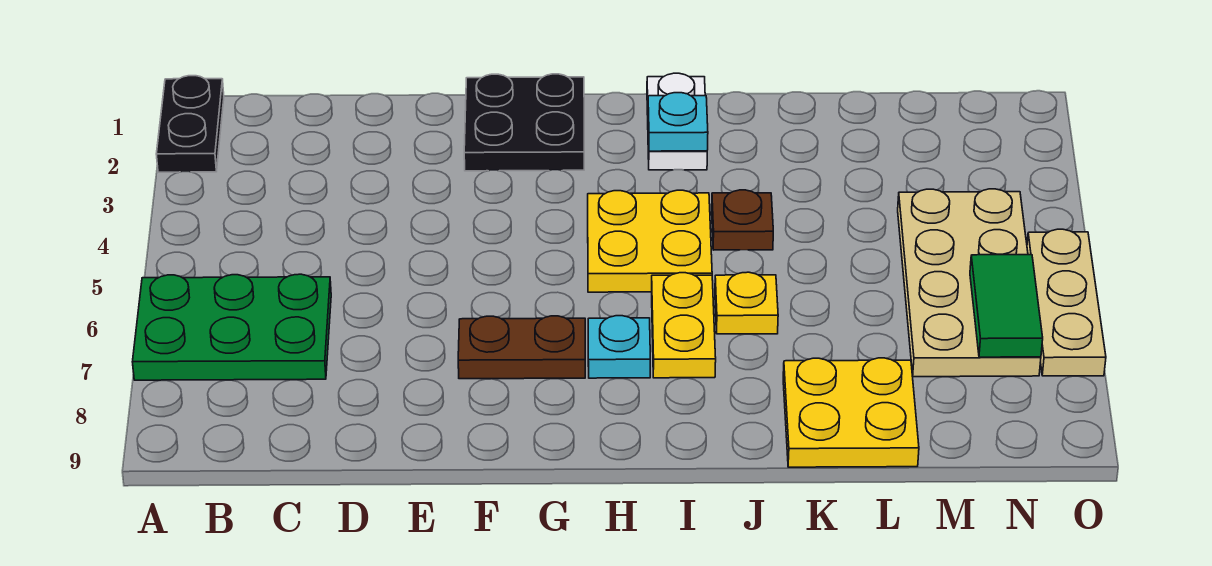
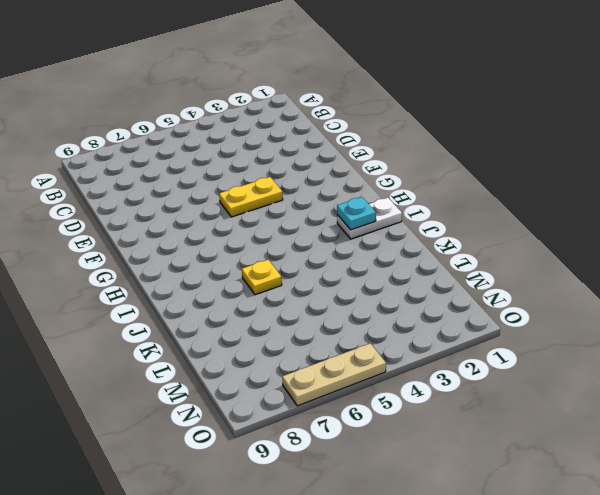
yellow 1x2 plate [219,177,283,217] -> yellow 1x2 plate moved to [652,273,716,378]
none -> black 1x2 plate [156,76,224,172]
none -> green 2x3 plate [133,274,331,380]
none -> black 2x2 plate [464,74,584,171]

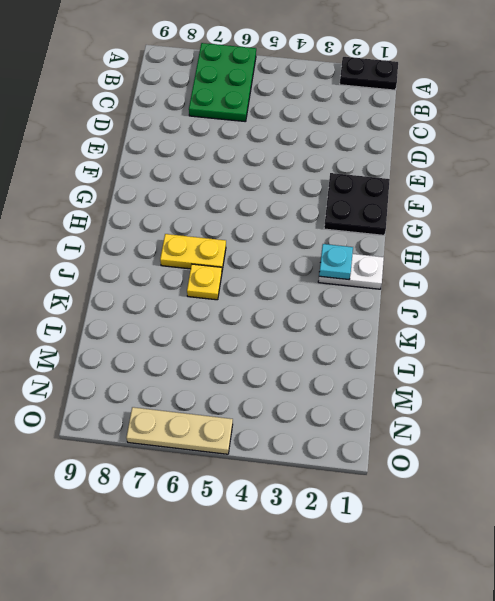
none -> brown 1x2 plate [458,316,585,379]
none -> yellow 2x2 plate [588,190,712,292]
none -> cyan 1x1 plate [588,316,650,378]

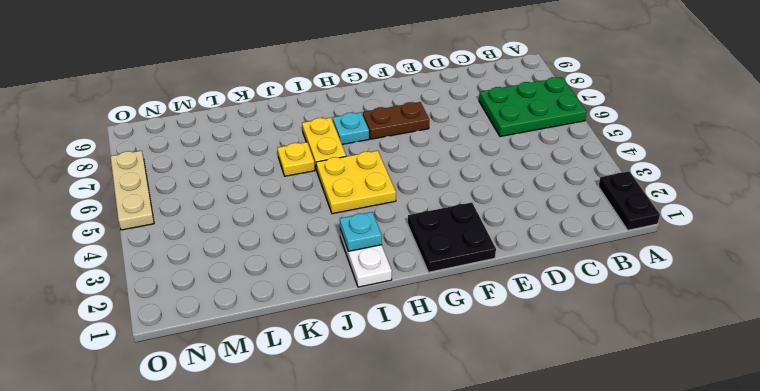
none -> brown 1x1 plate [712,190,773,250]
none -> yellow 2x2 plate [783,358,919,467]
none -> tan 2x4 plate [898,189,1041,377]

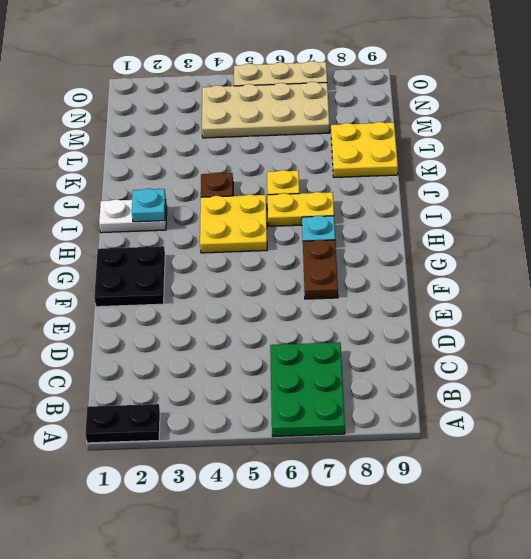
none -> green 1x2 tile [970,255,1043,357]

